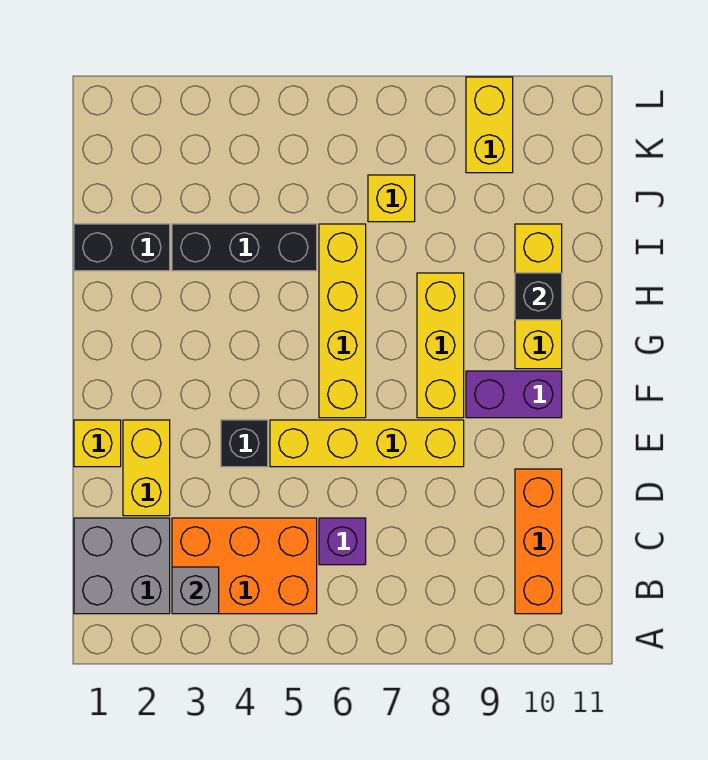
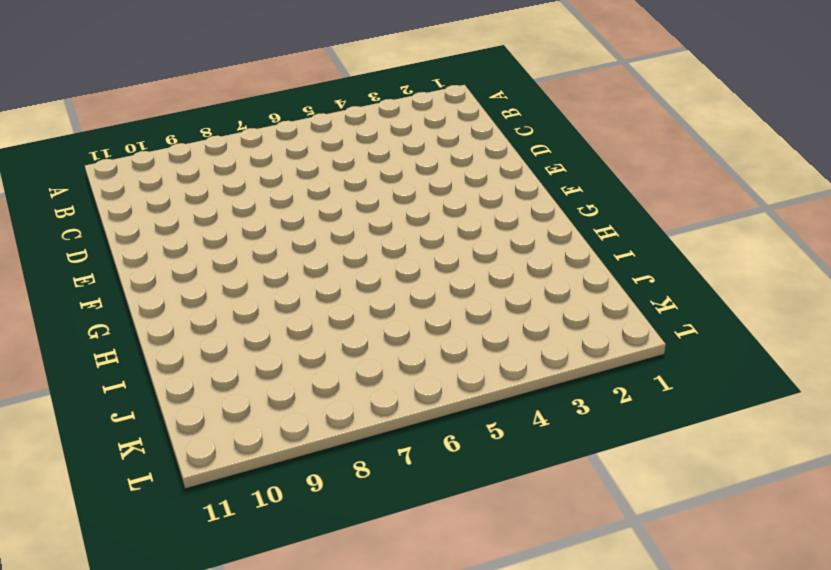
none -> grey 2x2 brick [74,518,170,614]
none -> orange 2x3 brick [172,518,317,614]
none -> orange 1x3 brick [515,469,562,614]

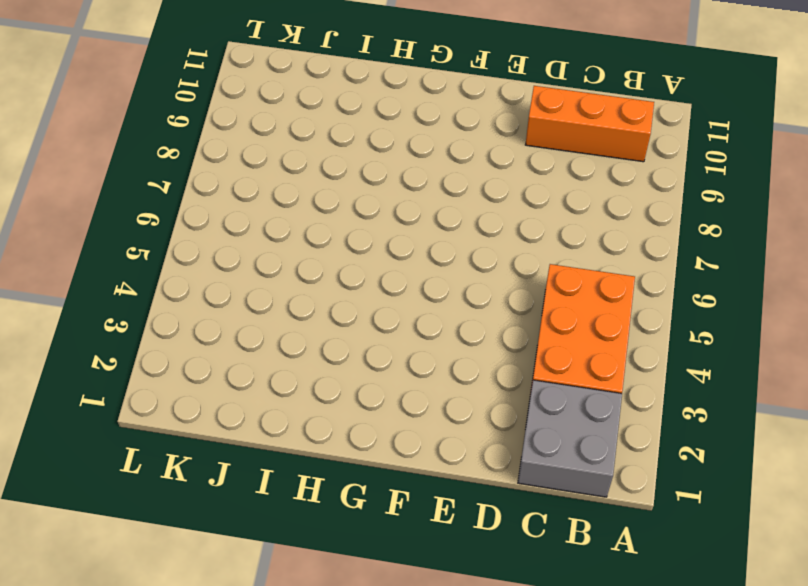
none -> purple 1x1 brick [319,518,366,565]
none -> yellow 1x2 brick [123,420,170,516]
none -> yellow 1x1 brick [74,420,121,467]

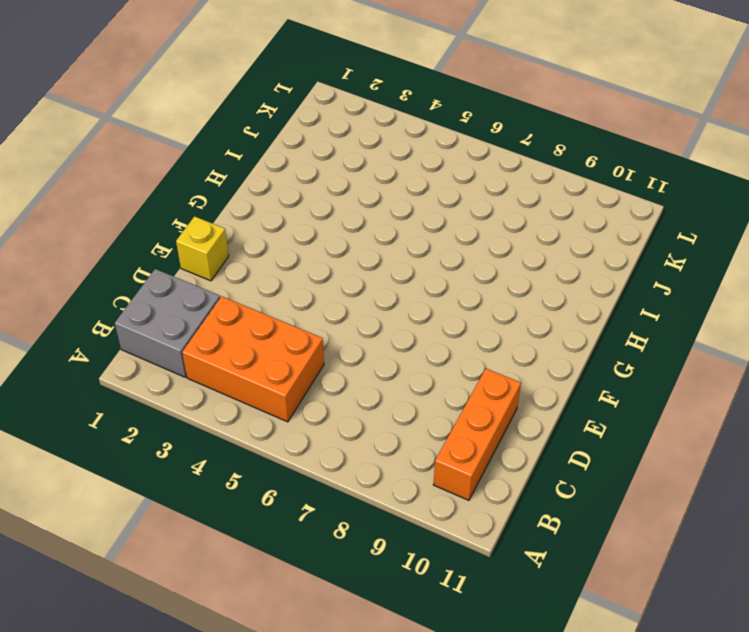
none -> purple 1x1 brick [319,518,366,565]
none -> yellow 1x2 brick [123,420,170,516]
none -> black 1x1 brick [221,420,268,467]

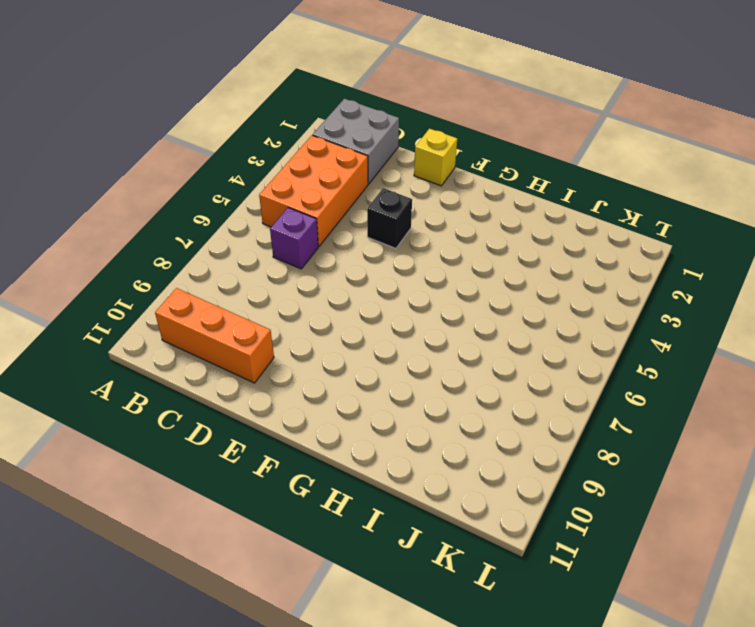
none -> yellow 1x2 brick [123,420,170,516]
none -> yellow 1x4 brick [270,420,464,467]
none -> yellow 1x4 brick [319,224,366,418]

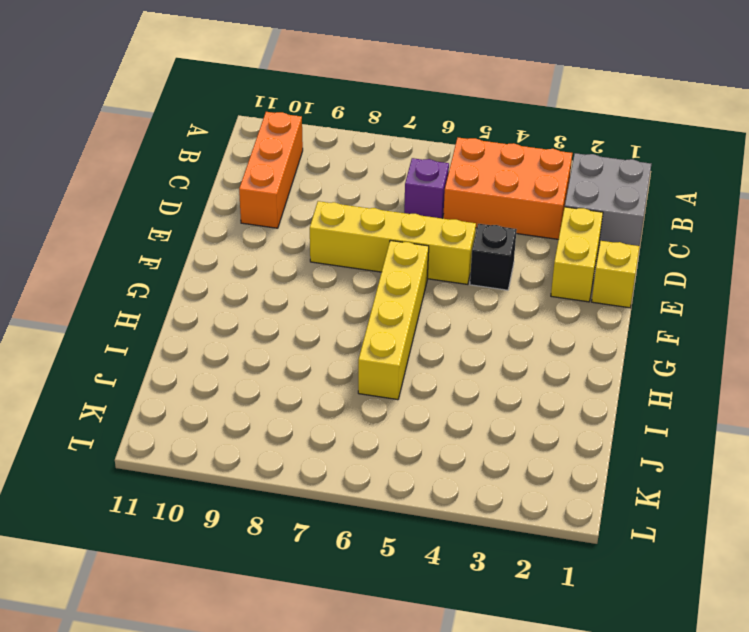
none -> yellow 1x3 brick [417,273,464,418]
none -> purple 1x2 brick [466,371,562,418]
none -> yellow 1x3 brick [515,224,562,369]

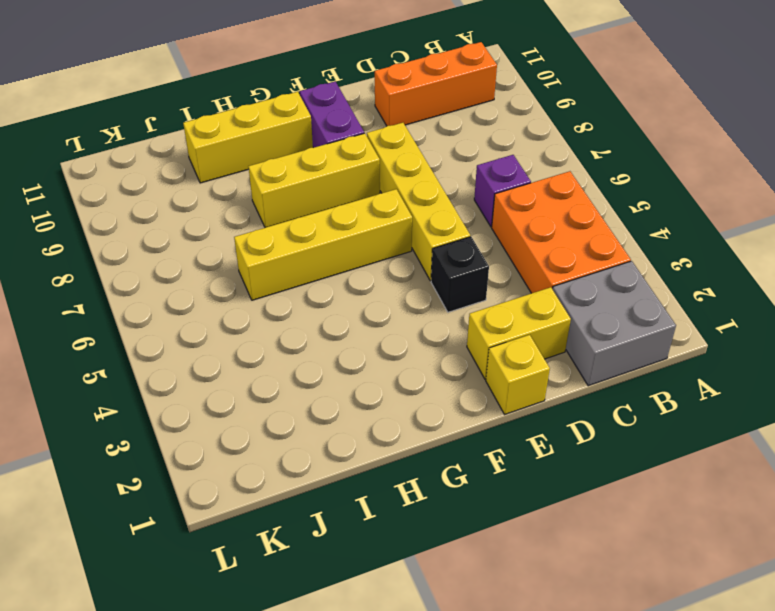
none -> black 1x2 brick [74,224,170,271]
none -> black 1x3 brick [172,224,317,271]
none -> yellow 1x1 brick [368,175,415,222]

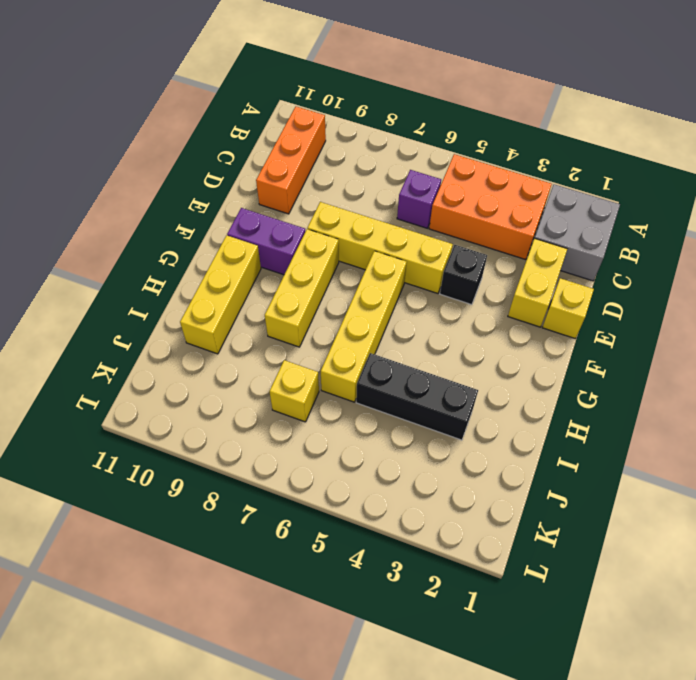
none -> black 1x2 brick [74,224,170,271]
none -> yellow 1x2 brick [466,77,513,173]
none -> grey 1x1 brick [172,567,219,614]

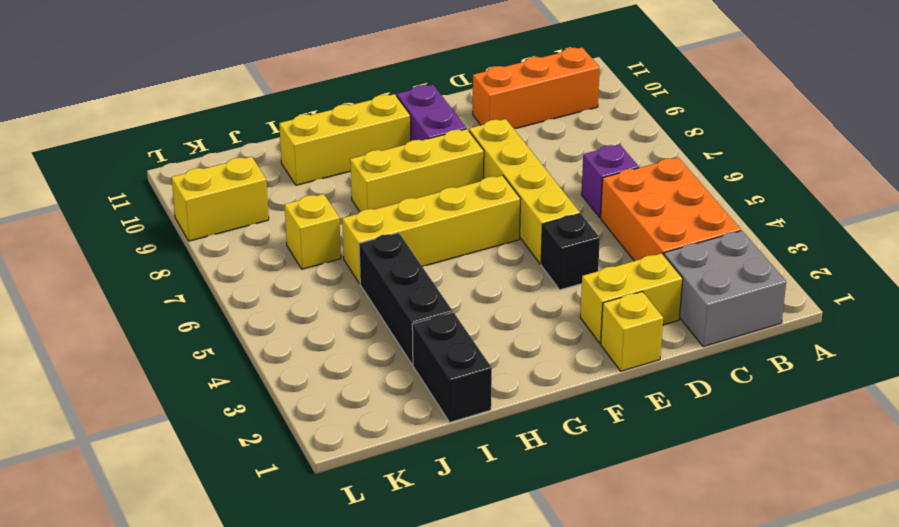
none -> grey 1x1 brick [172,567,219,614]
none -> black 1x1 brick [515,273,562,320]

